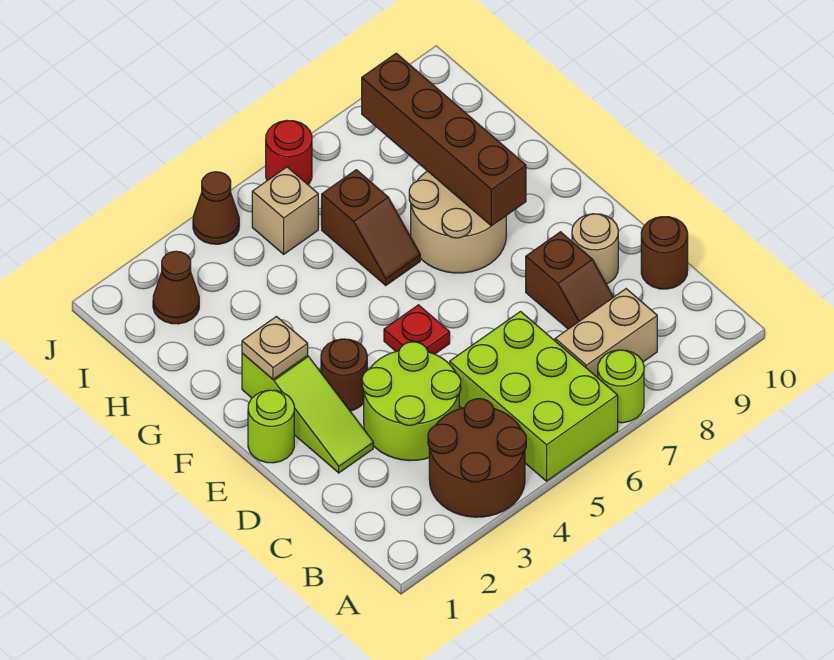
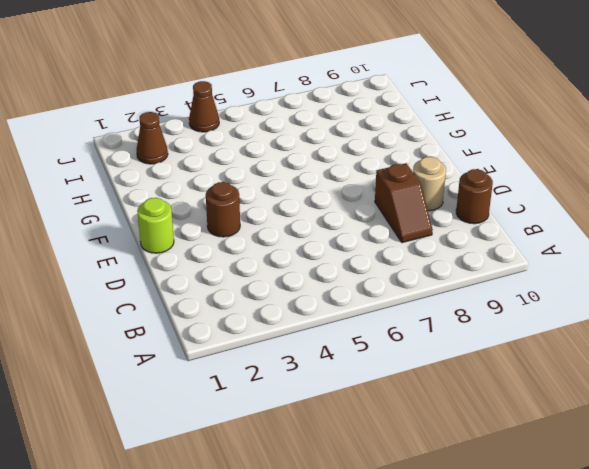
none -> brown 2x2 round brick [428,399,526,517]
none -> lime 2x3 brick [450,312,618,481]
none -> lime 1x1 round brick [598,350,644,423]

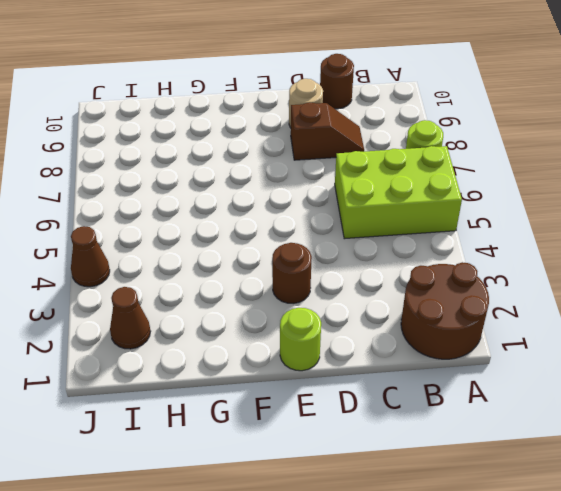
brown 2x2 round brick [401,262,489,359] -> brown 2x2 round brick moved to [428,399,526,517]
none -> tan 1x2 brick [555,289,657,378]
none -> lime 2x2 round brick [362,342,461,461]
none -> lime 1x3 slope [242,353,373,473]

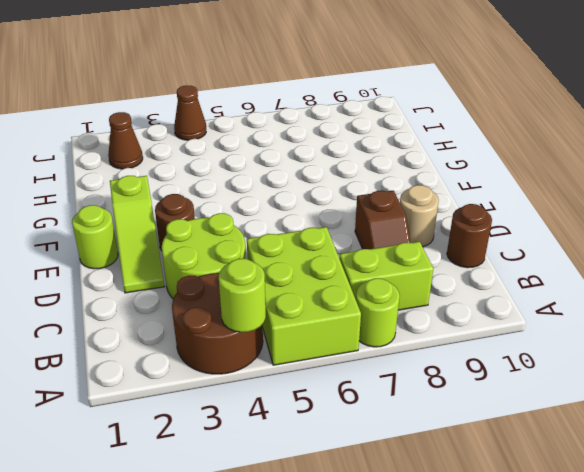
lime 1x1 round brick [219,259,266,332] -> none
lime 1x2 brick [339,242,433,310] -> tan 1x2 brick [555,289,657,378]
none -> red 1x1 plate [384,305,450,354]
none -> tan 2x2 round brick [409,171,506,273]
none -> brown 1x2 slope [322,170,420,285]

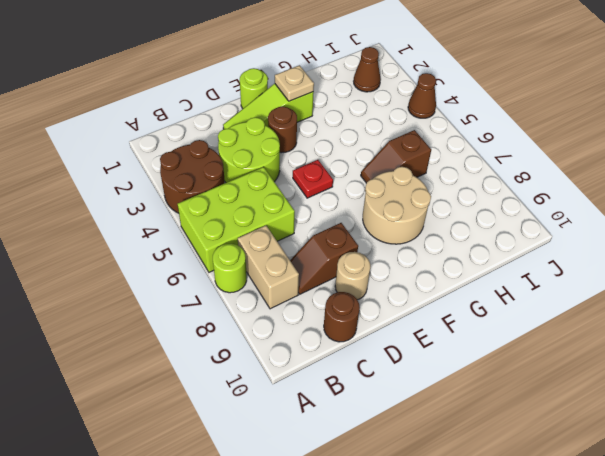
none -> tan 1x1 brick [252,167,318,254]
none -> red 1x1 round brick [266,120,312,185]
none -> brown 1x4 brick [362,53,526,226]

